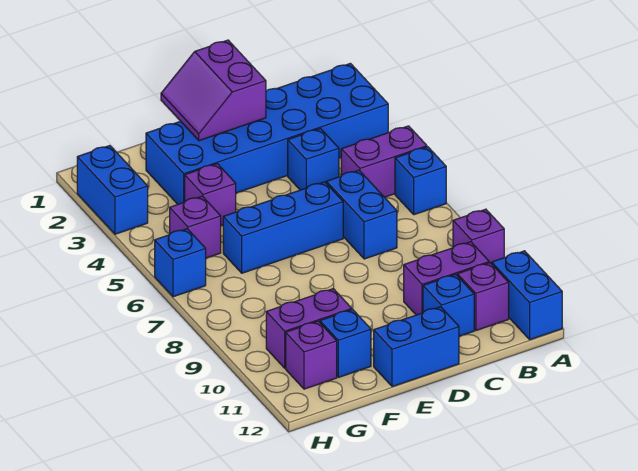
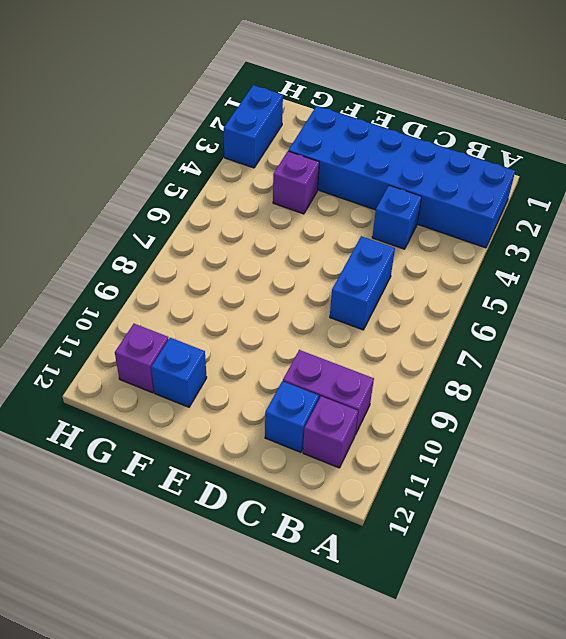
none -> purple 1x2 brick [341,126,427,197]
none -> blue 1x1 brick [395,147,446,215]
none -> purple 1x1 brick [453,209,504,264]

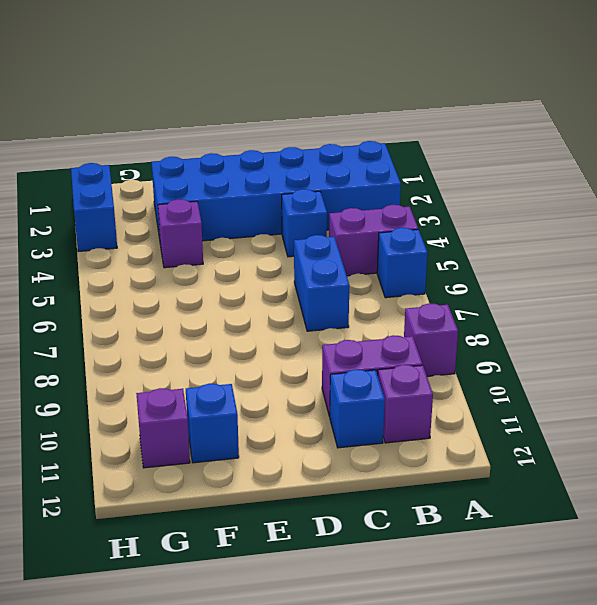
none -> blue 1x2 brick [492,251,562,340]
none -> blue 1x3 brick [223,182,343,273]
none -> blue 1x2 brick [374,307,459,387]

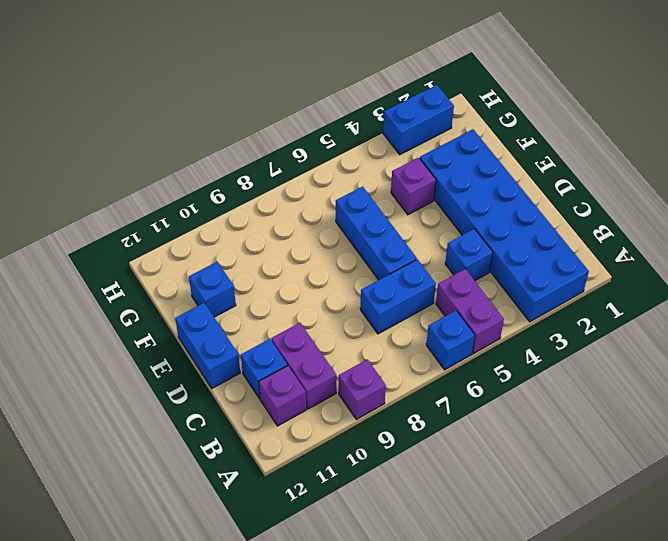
none -> blue 1x2 brick [492,251,562,340]
none -> purple 1x2 brick [266,289,352,368]
none -> purple 1x1 brick [170,196,221,258]

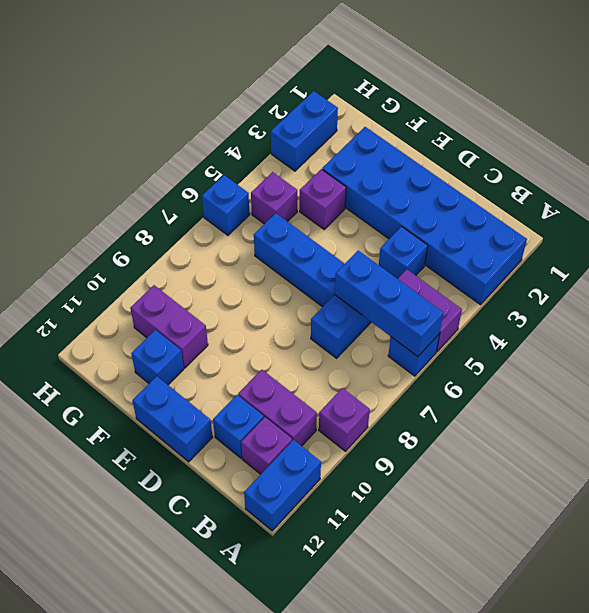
blue 1x3 brick [335,250,443,357] -> none
none -> purple 1x1 brick [286,321,337,389]
none -> purple 2x2 slope [161,40,266,141]

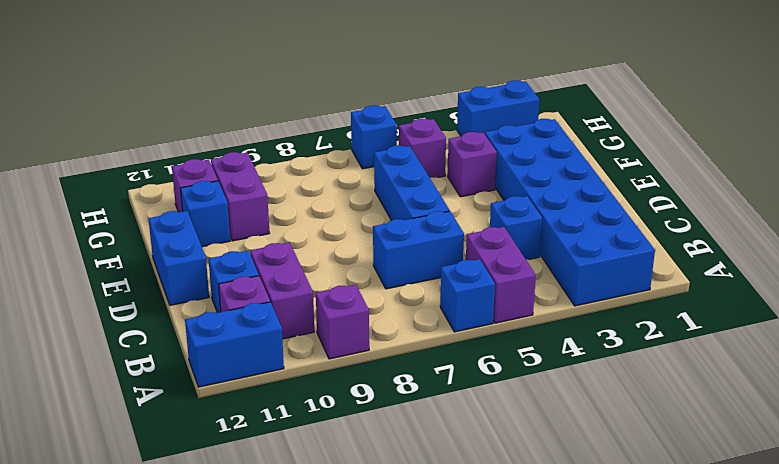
none -> purple 2x2 slope [161,40,266,141]

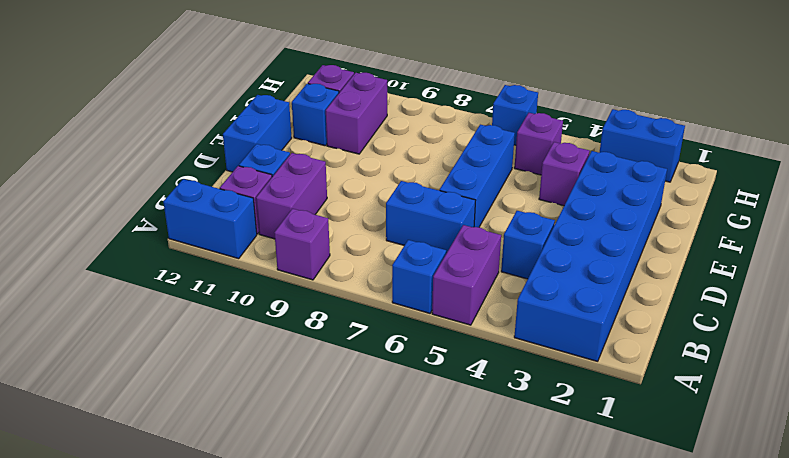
none -> purple 2x2 slope [161,40,266,141]

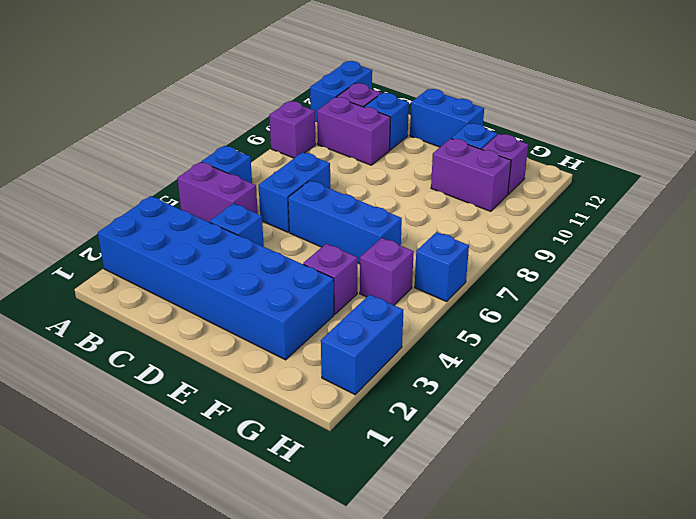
none -> purple 2x2 slope [161,40,266,141]

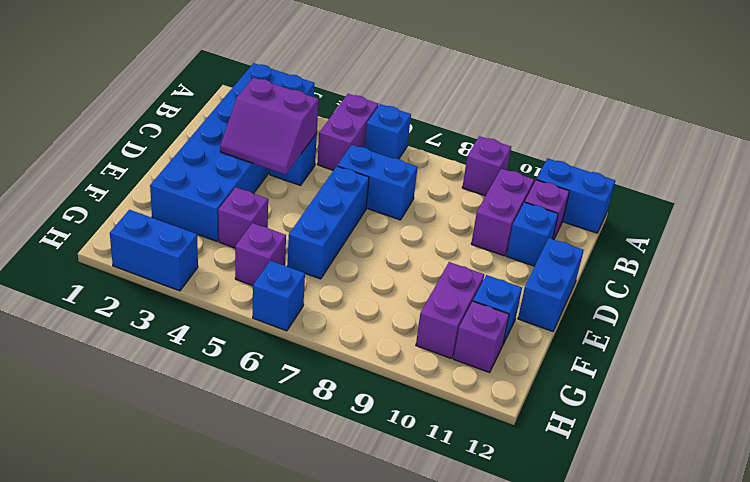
purple 2x2 slope [220,78,319,174] -> purple 2x2 slope moved to [161,40,266,141]

